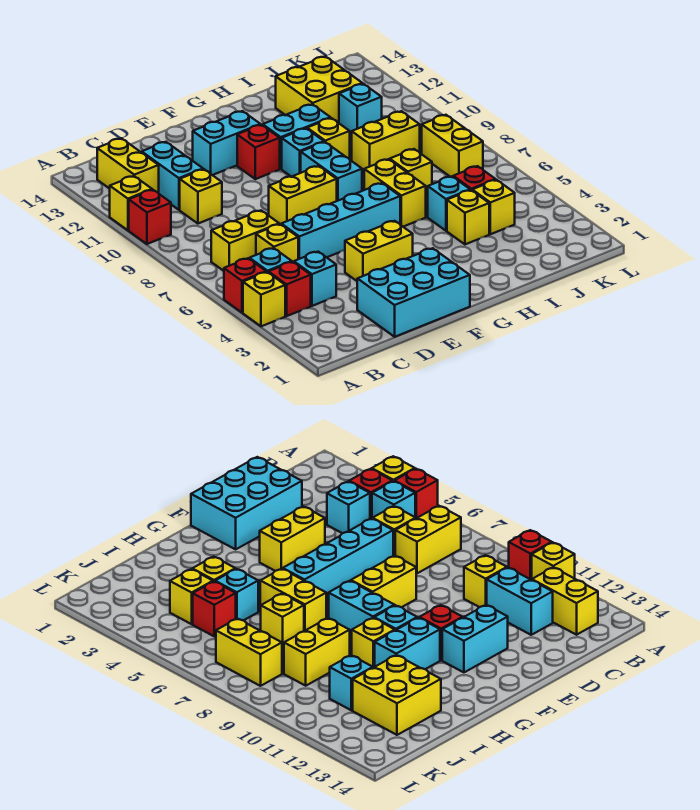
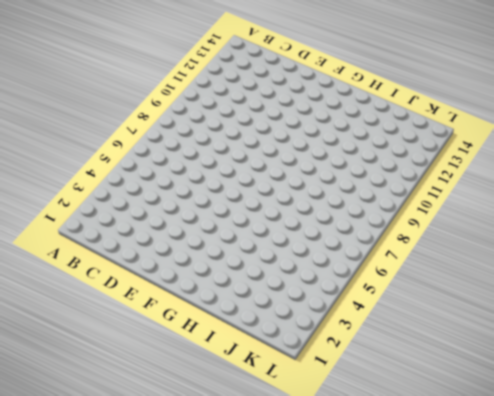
none -> yellow 1x1 brick [243,272,285,326]
none -> red 1x1 brick [224,258,266,313]
none -> red 1x1 brick [129,190,171,244]
none -> yellow 1x1 brick [110,176,152,230]

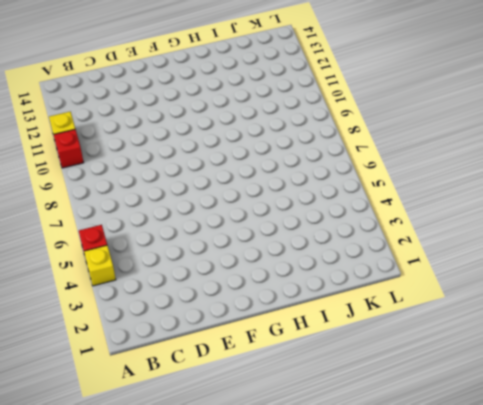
none -> red 1x1 brick [268,262,311,316]
none -> cyan 1x1 brick [249,248,292,272]
none -> yellow 1x2 brick [211,211,279,271]
none -> yellow 1x2 brick [97,138,159,193]

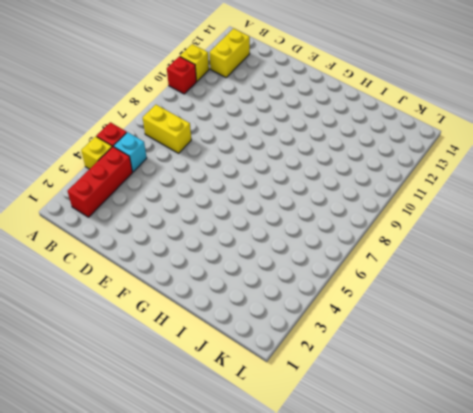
red 1x3 brick [68,147,132,217] -> red 1x1 brick [268,262,311,316]
none -> cyan 1x1 brick [294,252,336,306]
none -> yellow 1x1 brick [256,224,298,262]
none -> yellow 1x1 brick [180,169,222,224]
none -> cyan 1x2 brick [142,142,203,210]

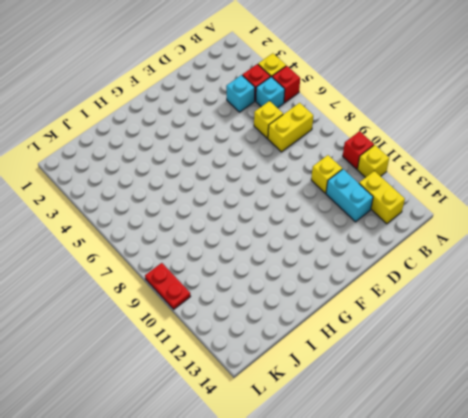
red 1x2 plate [145,263,191,309] -> none
none -> cyan 2x3 brick [357,248,470,337]
none -> cyan 1x4 brick [281,183,400,259]
none -> yellow 1x2 brick [345,221,413,281]
none -> yellow 1x2 brick [269,166,337,224]

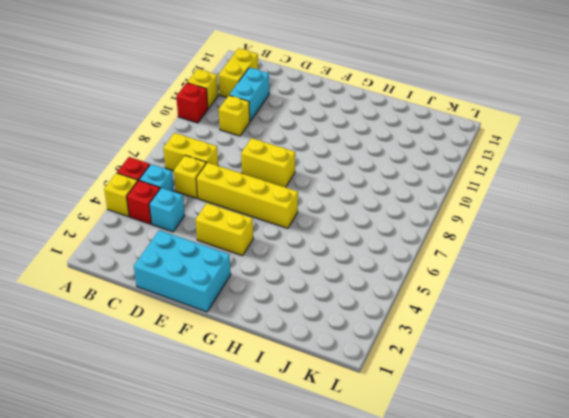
yellow 1x4 brick [196,162,298,228] -> cyan 1x4 brick [281,183,400,259]
none -> cyan 1x2 brick [193,111,261,175]
none -> red 1x1 brick [237,125,280,179]
none -> cyan 1x2 brick [301,142,362,201]
none -> cyan 1x1 brick [282,128,324,177]

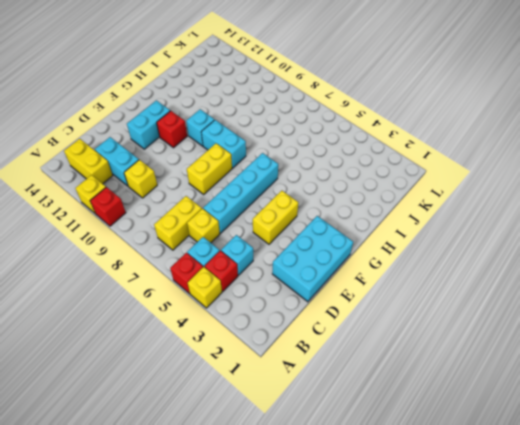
none -> cyan 1x2 brick [263,104,331,169]
none -> yellow 1x2 brick [364,159,426,227]
none -> yellow 1x1 brick [307,118,350,159]
none -> yellow 1x1 brick [447,190,489,244]

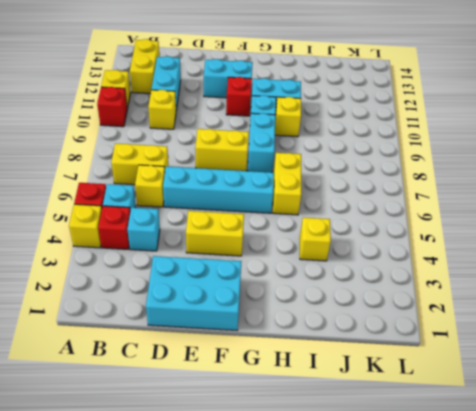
none -> cyan 1x1 brick [428,177,470,231]
none -> yellow 1x1 brick [390,149,432,196]
none -> yellow 1x2 brick [352,111,420,171]
none -> yellow 2x2 brick [276,56,363,123]

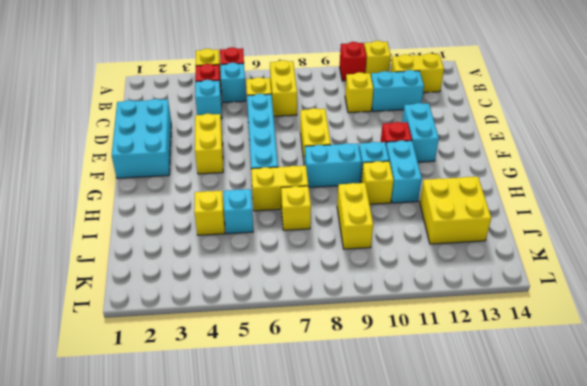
none -> yellow 1x1 brick [472,180,515,234]
none -> red 1x1 brick [453,166,496,190]
none -> cyan 1x1 brick [339,84,382,134]
none -> yellow 1x2 brick [422,115,483,177]

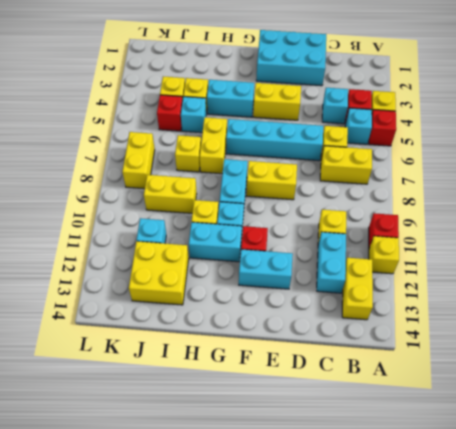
cyan 1x2 brick [207,80,254,117] -> none

